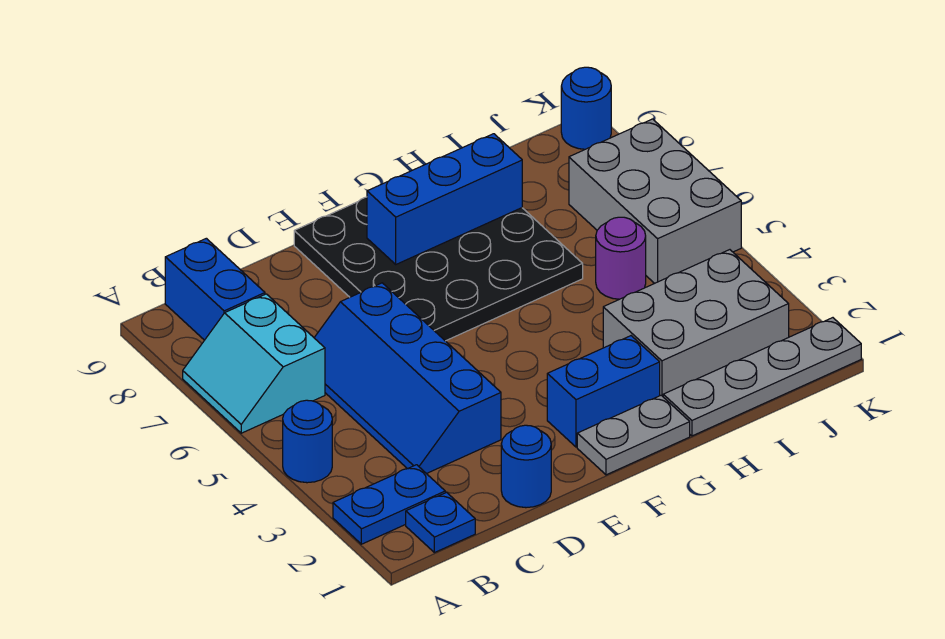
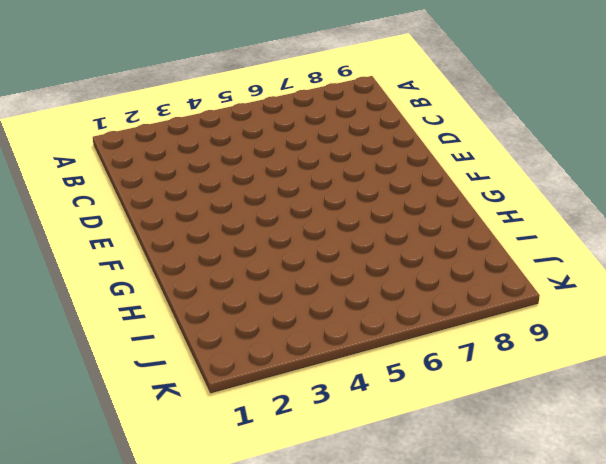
none -> blue 1x2 plate [333,465,445,544]
none -> blue 1x1 round brick [283,400,332,483]
none -> cyan 2x2 slope [183,294,325,433]

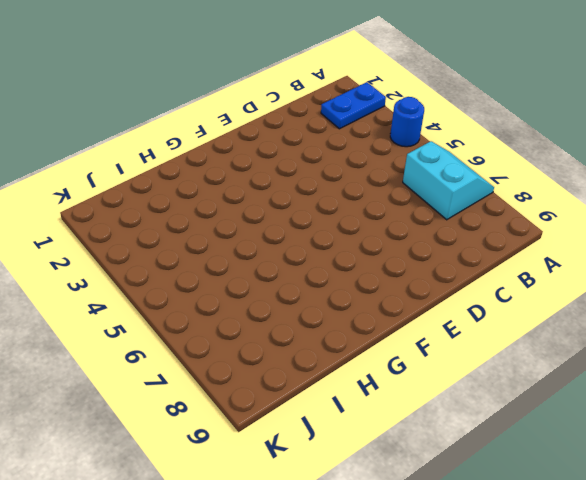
none -> blue 1x1 plate [406,492,475,553]
none -> blue 1x2 brick [165,238,265,340]
none -> blue 2x4 slope [314,283,501,474]

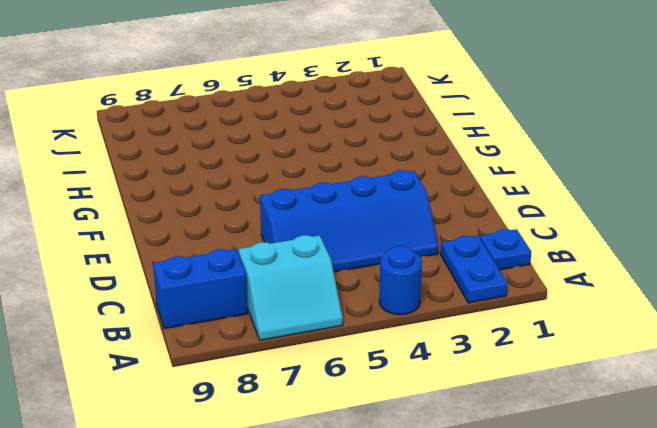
none -> blue 1x1 round brick [501,425,551,508]
none -> black 4x4 plate [294,197,583,341]
none -> grey 1x2 plate [577,395,690,475]

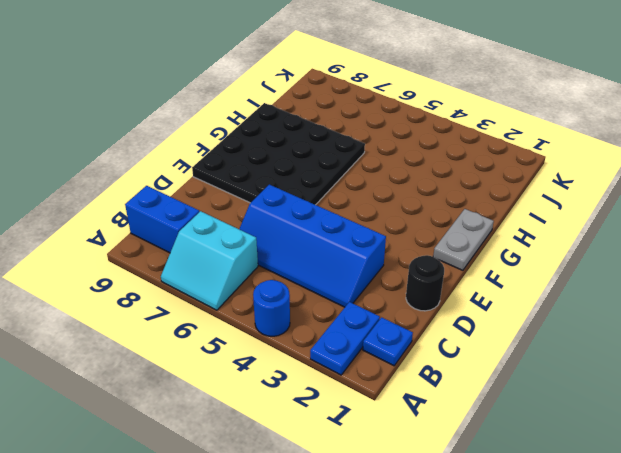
black 1x1 round brick [406,255,444,311] -> blue 1x1 round brick [501,425,551,508]
none -> blue 1x2 brick [547,336,660,447]
none -> grey 1x4 plate [663,318,861,436]
none -> grey 2x3 brick [603,250,789,396]

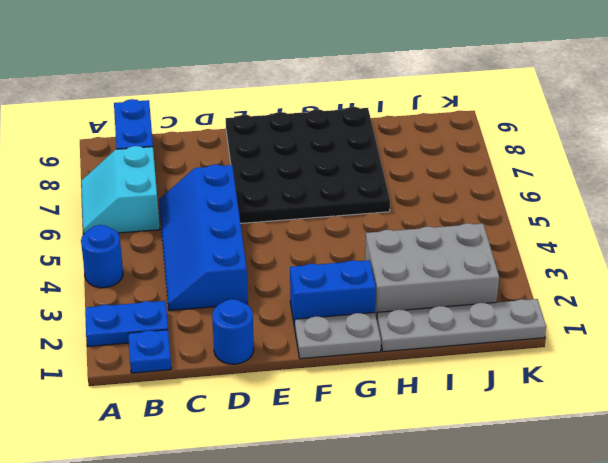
none -> purple 1x1 round brick [596,217,646,299]
none -> grey 2x3 brick [569,119,741,283]
none -> blue 1x1 round brick [561,67,611,149]

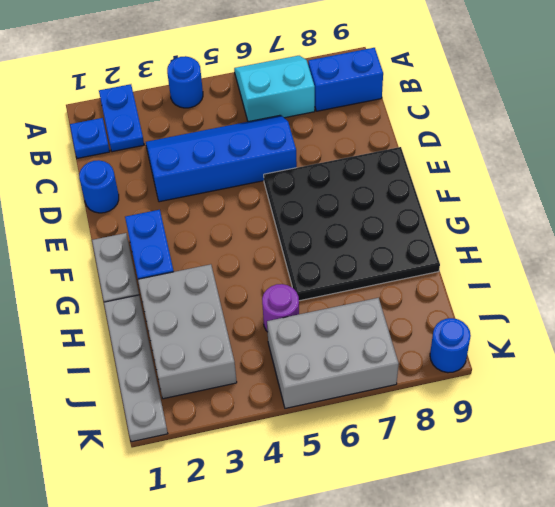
none -> blue 1x3 brick [367,134,522,264]

